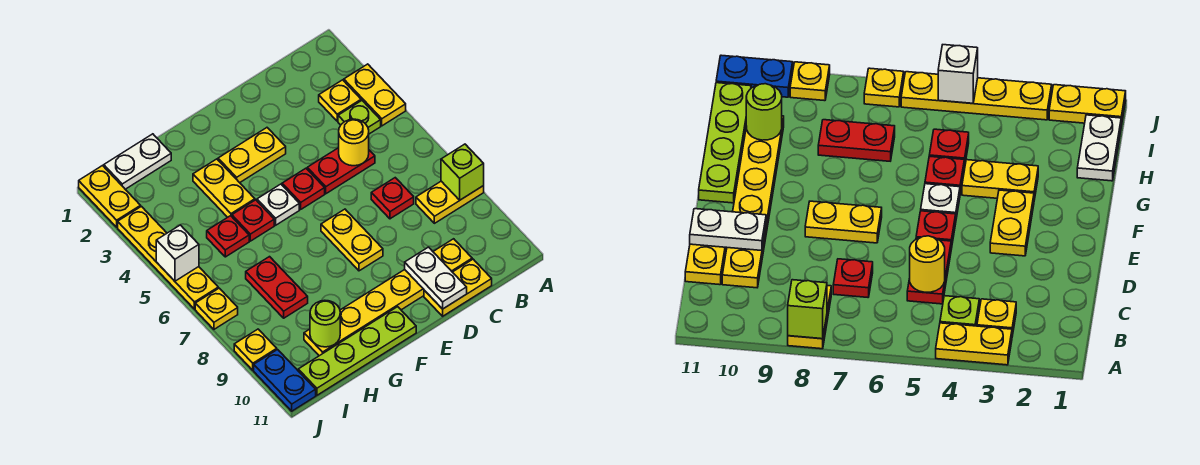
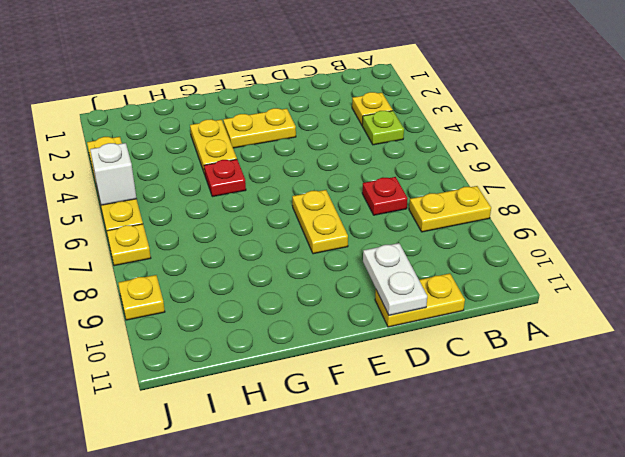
none -> yellow 1x2 plate [344,64,406,126]
none -> red 1x2 plate [307,148,375,194]
none -> yellow 1x6 plate [304,239,472,356]

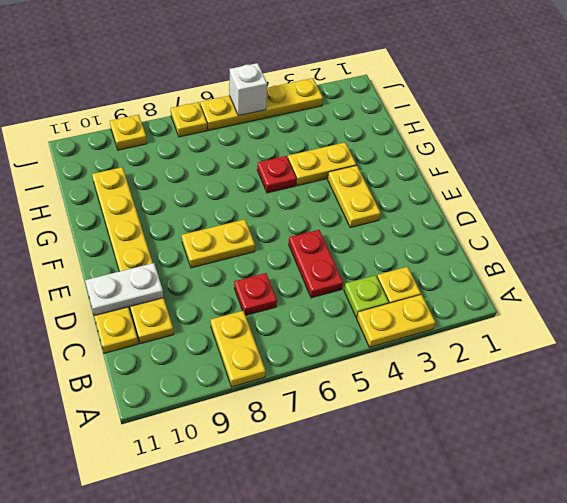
none -> red 1x1 plate [282,168,325,209]
none -> white 1x1 plate [257,184,299,225]
none -> lime 1x4 plate [298,307,416,395]

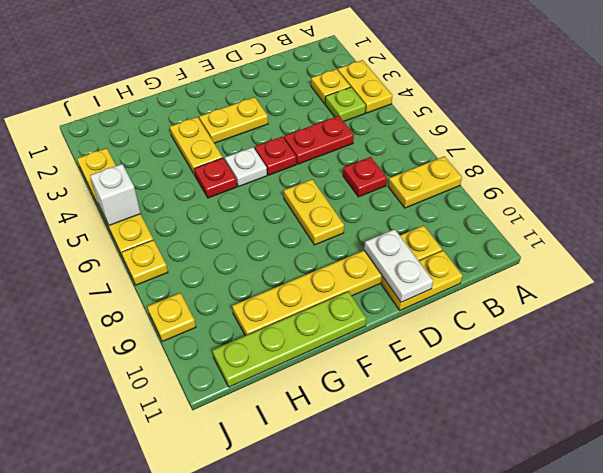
none -> white 1x2 plate [104,134,171,189]
none -> red 1x1 plate [207,216,249,257]
none -> red 1x2 plate [246,257,308,318]

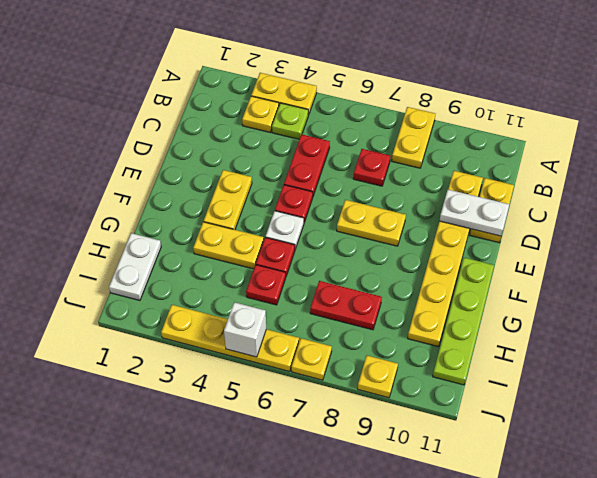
none -> yellow 1x2 plate [79,166,141,227]
none -> blue 1x2 plate [254,350,316,411]
none -> lime 1x1 brick [441,144,484,200]

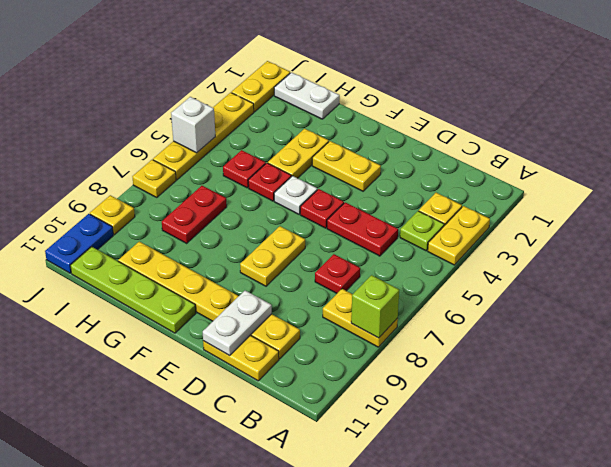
none -> yellow 1x1 round brick [339,119,369,166]
none -> lime 1x1 round brick [310,300,340,347]

